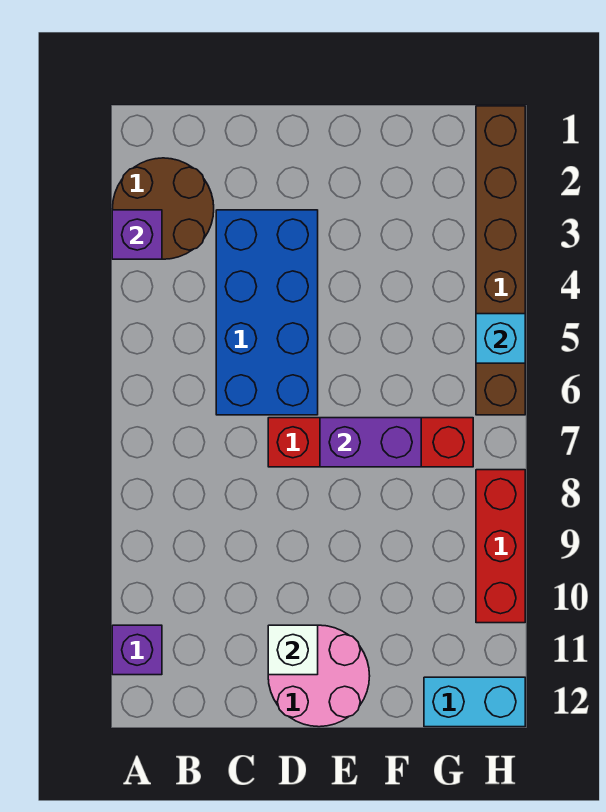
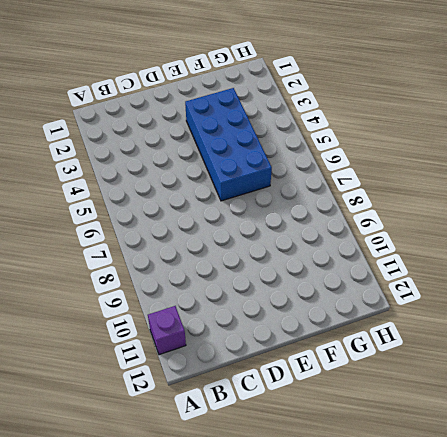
blue 2x4 brick [185,88,272,201] -> blue 2x4 brick moved to [216,210,318,415]
none -> brown 2x2 round brick [112,158,214,259]
none -> red 1x4 brick [268,418,473,467]
none -> pink 2x2 round brick [268,625,370,727]

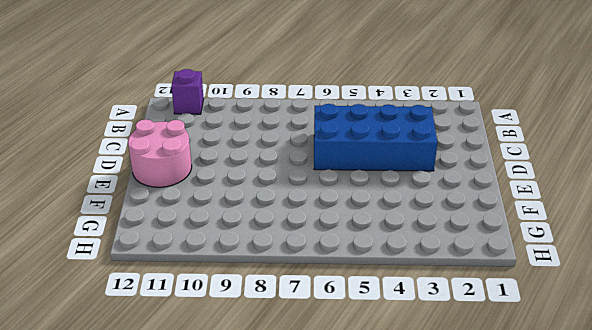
none -> brown 2x2 round brick [112,158,214,259]
none -> red 1x4 brick [268,418,473,467]
none -> cyan 1x2 brick [424,677,525,727]

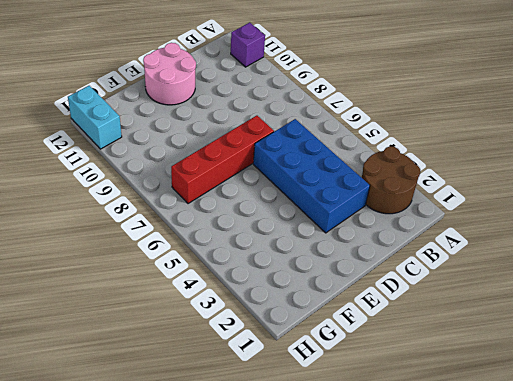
cyan 1x2 brick [68,86,122,149] -> cyan 1x2 brick turned to [424,677,525,727]
none -> brown 1x6 brick [476,106,525,415]
none -> red 1x3 brick [476,470,525,623]
none -> purple 1x1 brick [112,210,162,259]

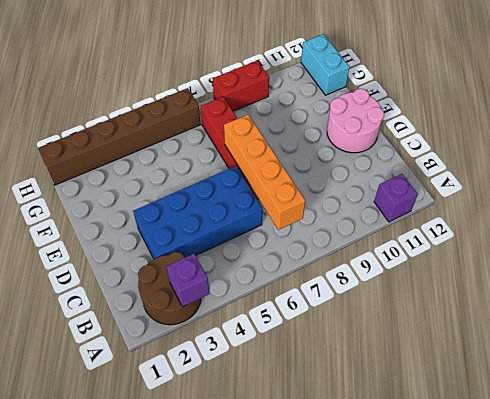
orange 1x4 brick [224,115,305,230] -> purple 1x2 brick [320,418,421,467]
red 1x2 brick [213,60,269,111] -> red 1x3 brick [476,470,525,623]
none -> white 1x1 brick [268,625,318,675]
none -> cyan 1x1 brick [476,314,525,363]

